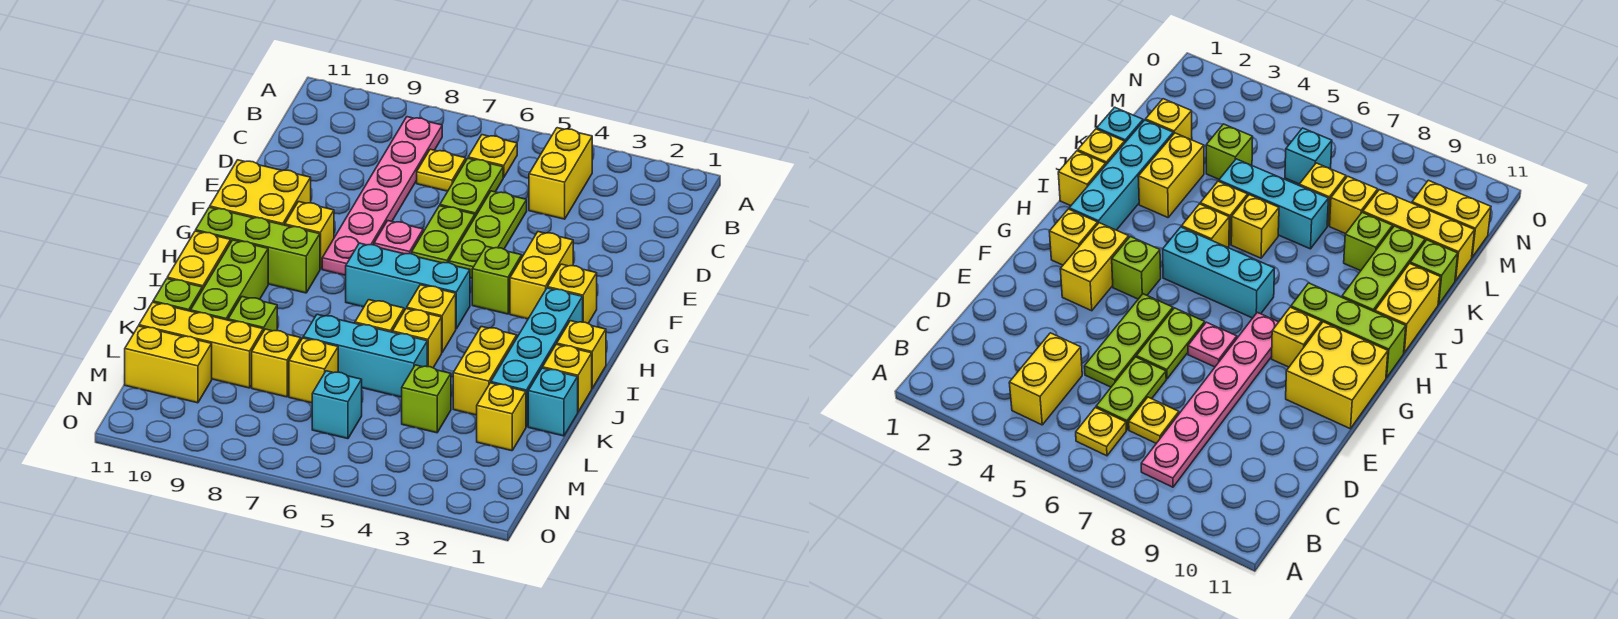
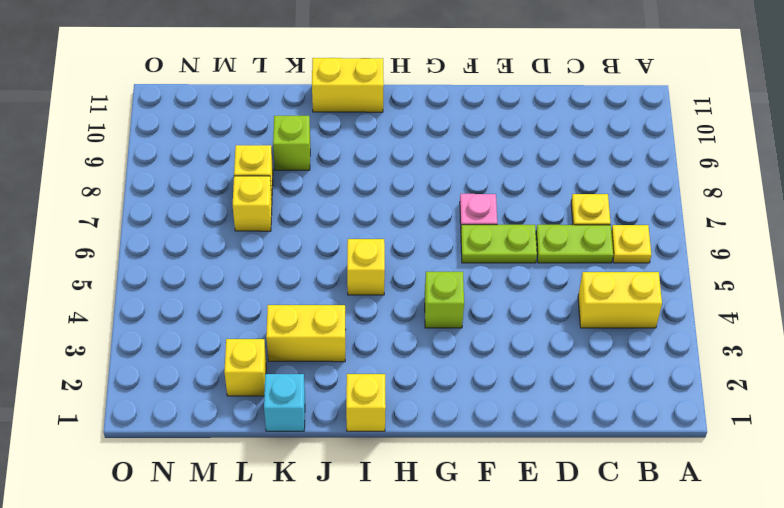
none -> pink 1x6 plate [322,117,442,275]
none -> lime 1x3 plate [449,191,527,278]
none -> yellow 1x2 brick [510,232,573,319]
none -> yellow 2x2 brick [210,160,311,225]

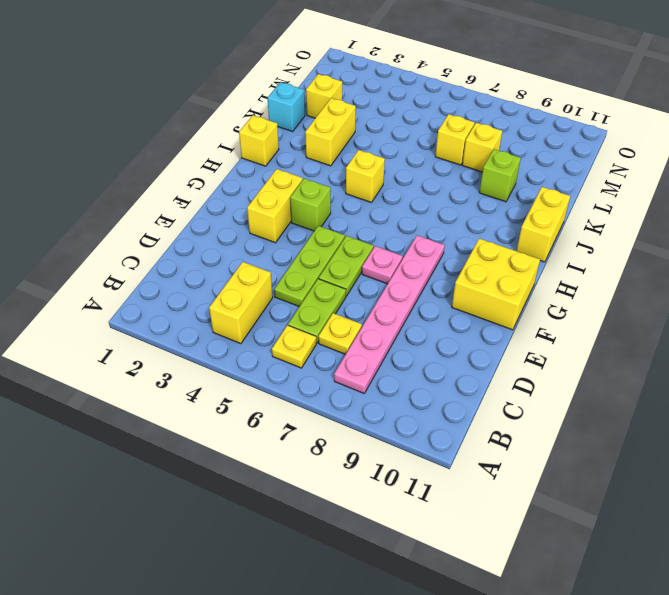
none -> yellow 1x1 brick [548,264,597,323]
none -> yellow 1x1 brick [285,202,334,269]
none -> cyan 1x4 brick [491,288,583,427]
none -> cyan 1x3 brick [346,243,470,329]

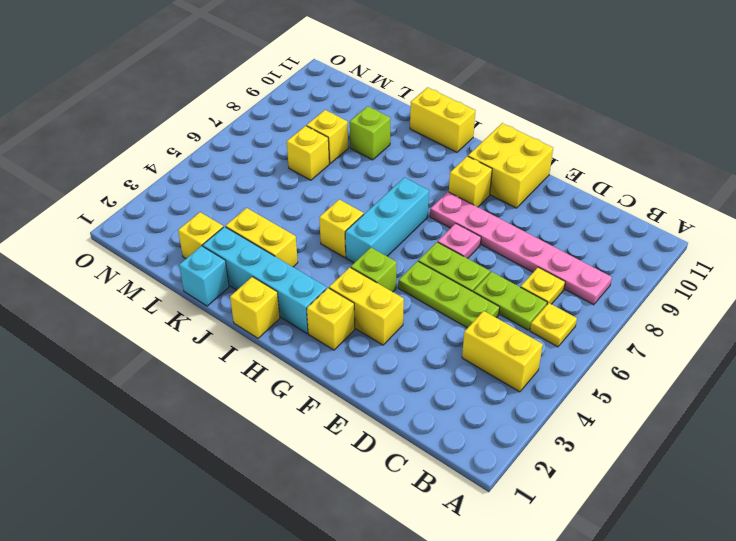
none -> lime 1x3 brick [196,207,320,293]
none -> lime 1x3 brick [191,240,268,320]
none -> yellow 1x1 brick [543,344,592,412]
none -> yellow 1x1 brick [392,309,442,368]

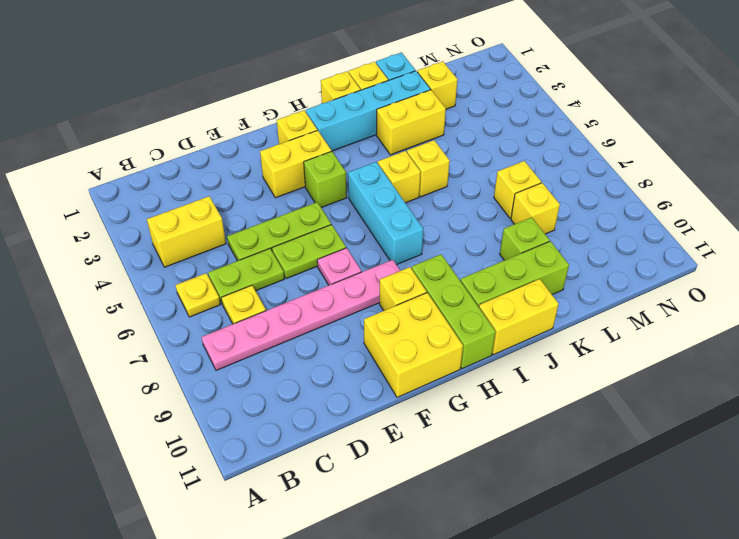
none -> yellow 1x1 brick [355,300,404,332]
none -> cyan 1x3 brick [303,314,427,397]
none -> lime 1x1 brick [153,279,202,311]
none -> lime 1x1 brick [402,365,451,433]

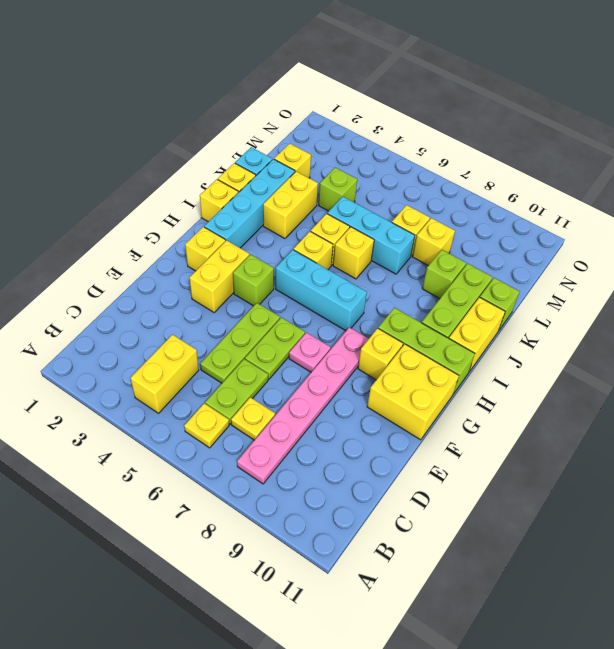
none -> yellow 1x3 brick [139,302,263,388]
none -> cyan 1x1 brick [312,371,362,439]
none -> yellow 1x2 brick [125,326,212,403]

